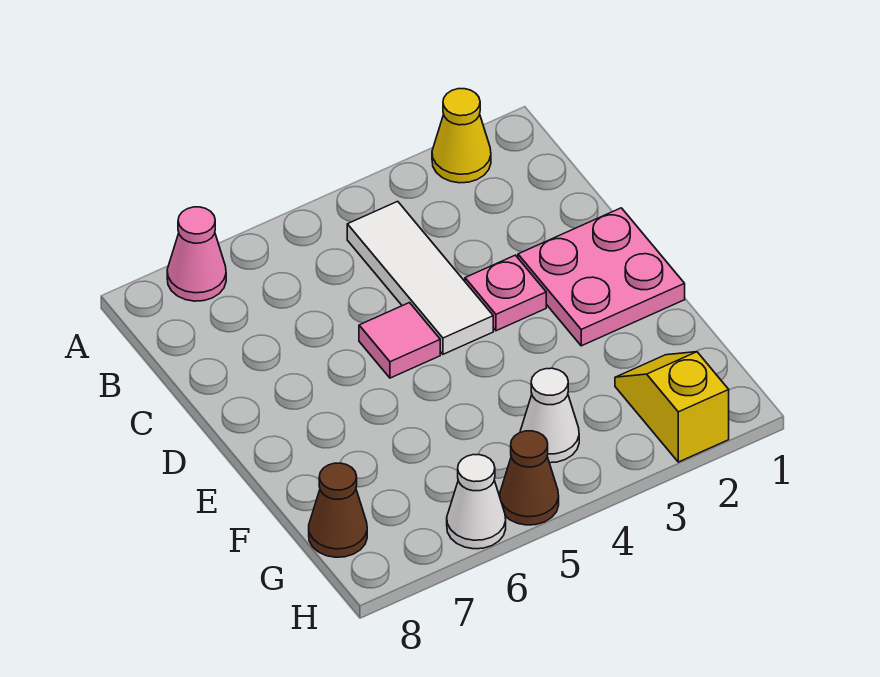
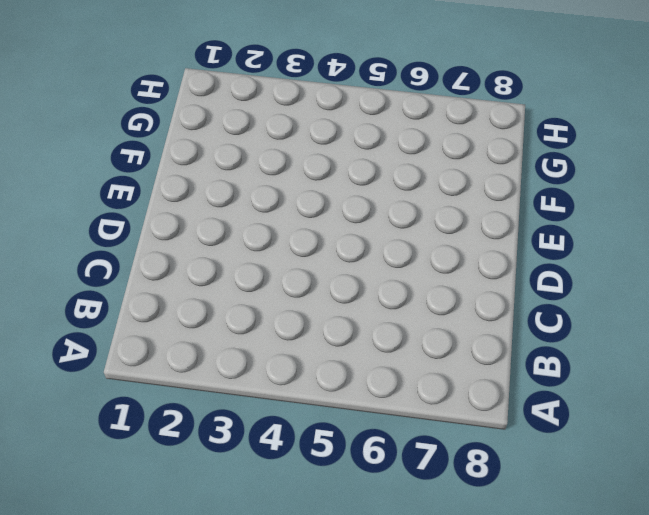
none -> yellow 1x1 cone [432,89,491,183]
none -> pink 1x1 cone [167,207,226,301]

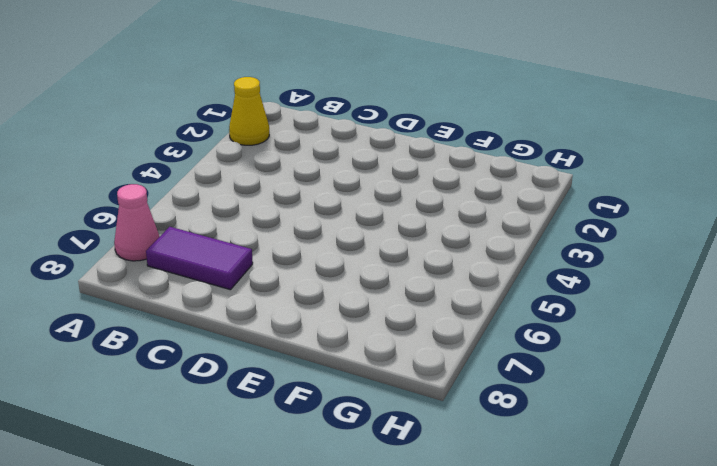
purple 1x2 tile [146,227,253,290] -> none
none -> white 1x3 tile [347,201,493,354]
none -> pink 2x2 plate [518,208,685,346]

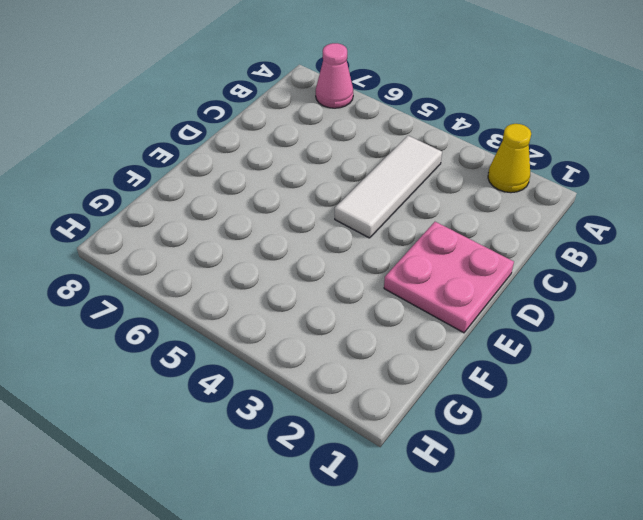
none -> pink 1x1 plate [465,255,546,331]
none -> pink 1x1 tile [359,303,440,378]

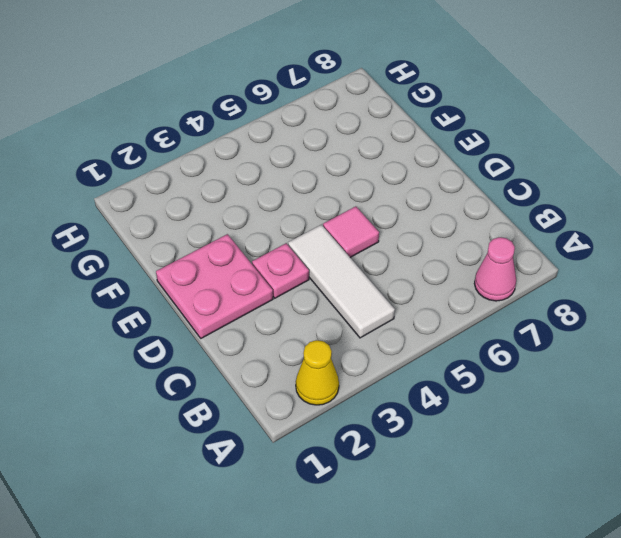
none -> yellow 1x2 slope [615,352,729,462]
none -> white 1x1 cone [520,368,579,463]

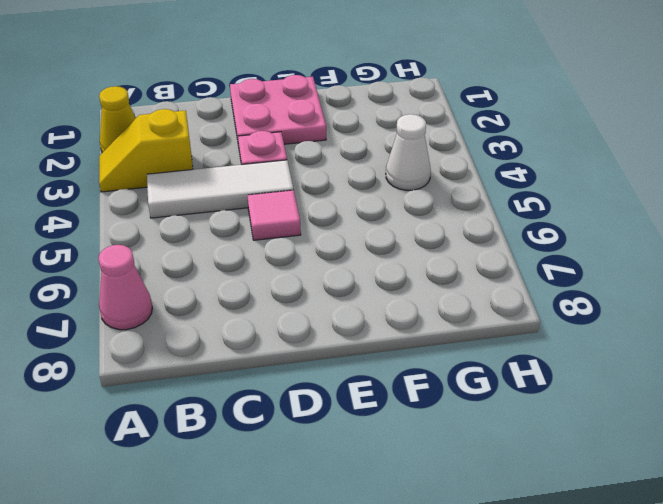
yellow 1x2 slope [99,109,193,192] -> yellow 1x2 slope moved to [615,352,729,462]
none -> brown 1x1 cone [309,463,367,557]
none -> brown 1x1 cone [500,431,559,525]

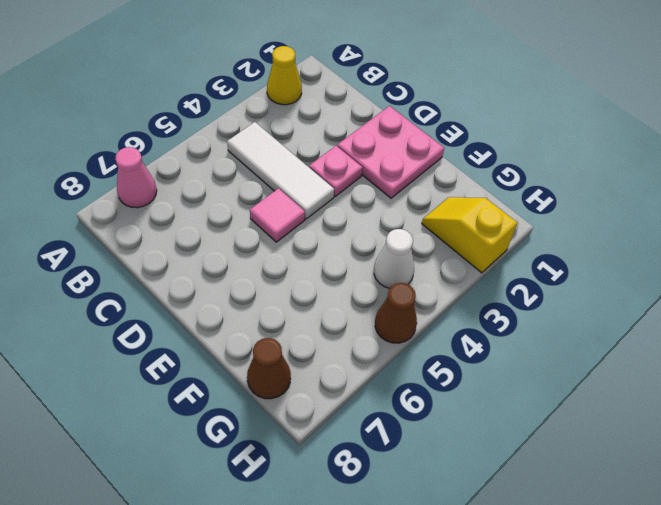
none -> white 1x1 cone [447,455,506,549]

